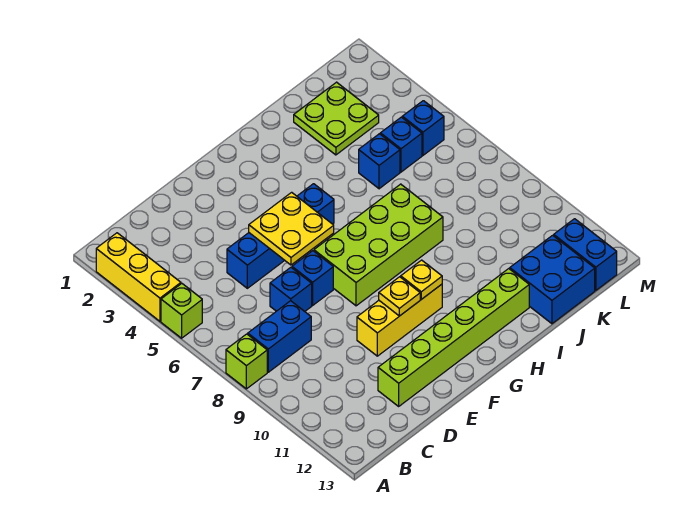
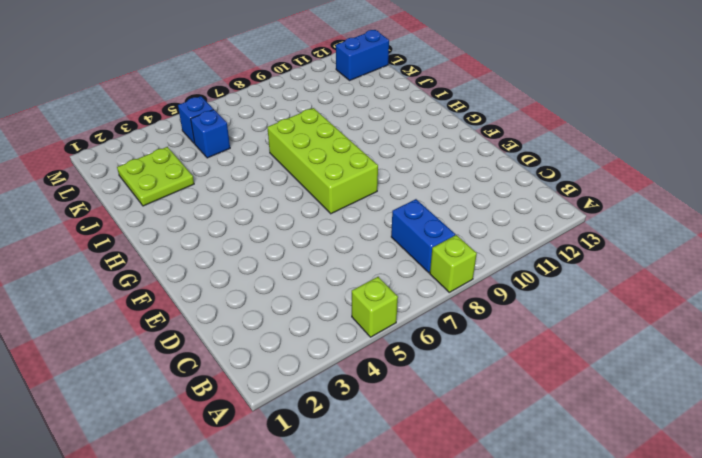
none -> yellow 1x3 brick [96,233,181,321]
none -> blue 1x4 brick [227,184,334,288]
none -> blue 1x1 brick [270,267,312,311]

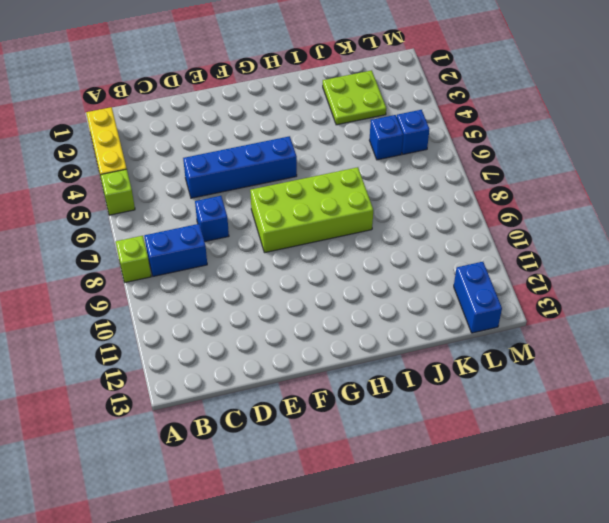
none -> lime 1x6 brick [378,269,529,406]
none -> blue 1x1 brick [292,251,333,305]
none -> yellow 1x3 brick [357,284,442,356]

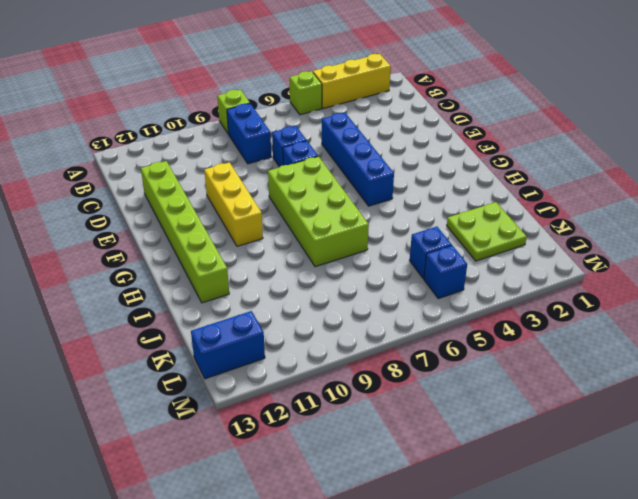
none -> blue 1x1 brick [359,134,400,189]
none -> blue 2x2 brick [510,235,595,324]
none -> yellow 2x2 plate [249,192,334,265]

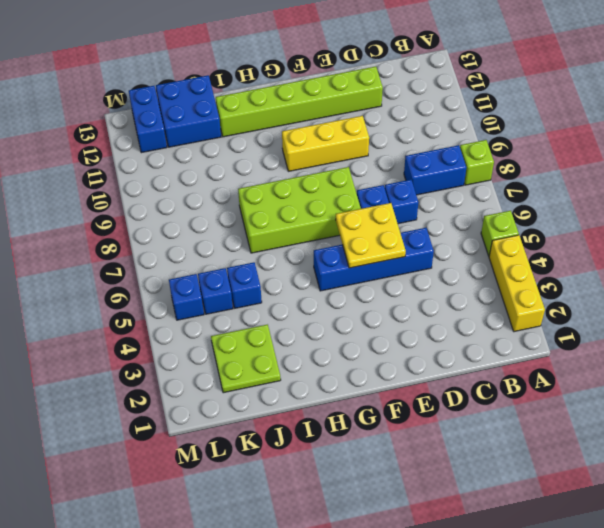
none -> yellow 1x1 plate [379,277,420,316]
none -> yellow 1x1 plate [401,260,442,299]

